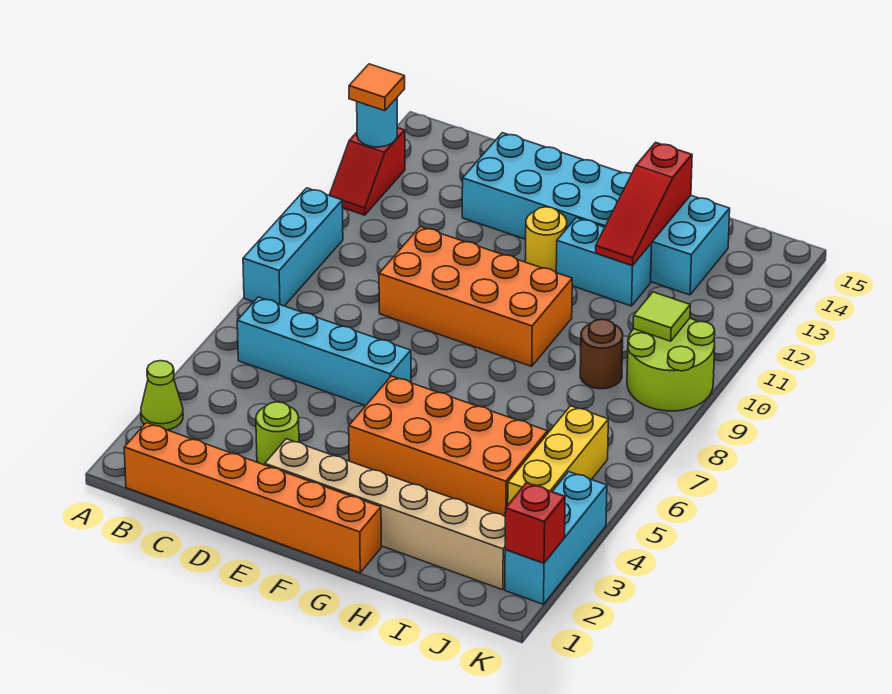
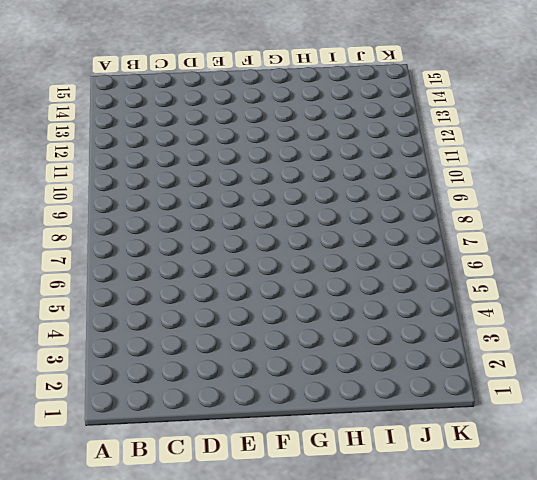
none -> lime 1x1 cone [141,361,183,430]
none -> cyan 1x3 brick [243,188,343,306]
none -> red 1x2 slope [329,128,405,215]

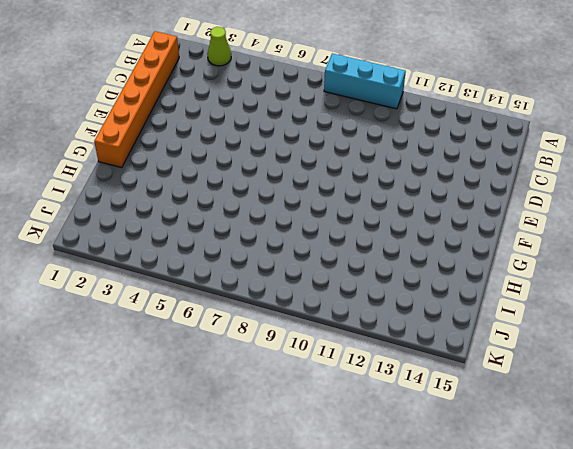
none -> red 1x2 slope [329,128,405,215]
none -> cyan 1x4 brick [237,297,411,406]
none -> lime 1x1 round brick [256,402,299,465]

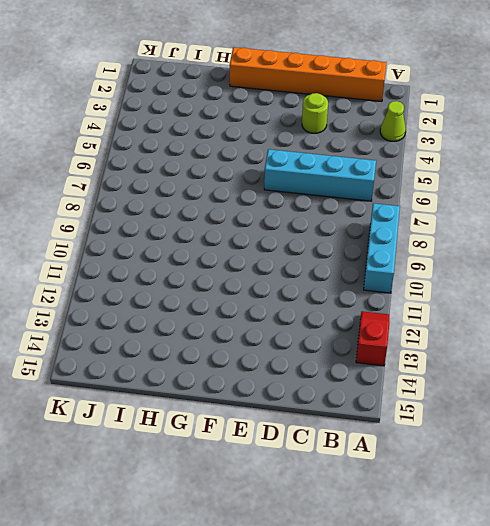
none -> orange 2x4 brick [379,227,572,366]
none -> cyan 2x6 brick [462,133,730,295]
none -> tan 1x6 brick [265,439,505,590]

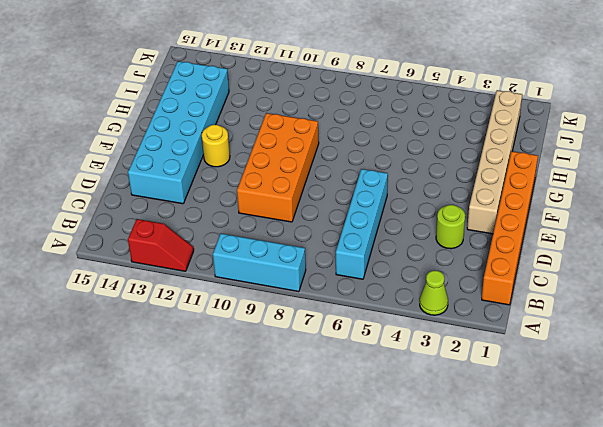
none -> orange 2x4 brick [349,376,548,516]
none -> cyan 1x2 brick [556,218,652,306]
none -> brown 1x1 round brick [580,319,623,389]

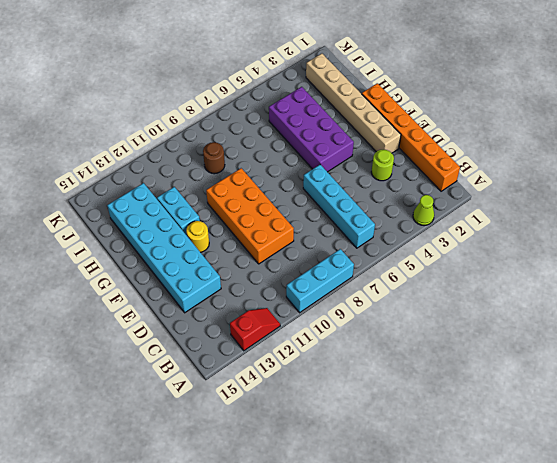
purple 2x4 brick [269,87,354,172] -> orange 2x4 brick [349,376,548,516]
none -> yellow 1x3 brick [508,406,608,504]
none -> lime 2x2 round brick [627,318,715,411]
none -> cyan 1x3 brick [505,472,607,604]

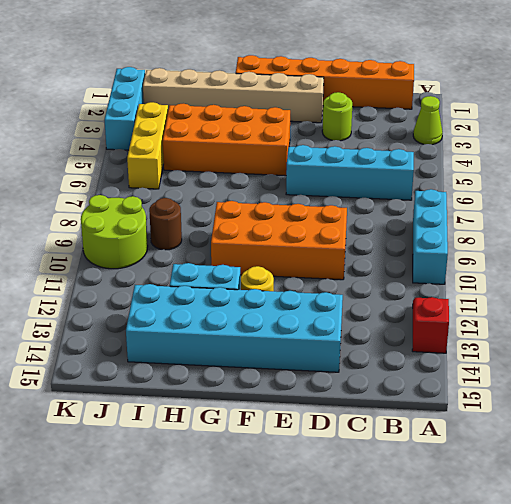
none -> cyan 1x1 round brick [357,98,397,147]
none -> red 1x3 slope [596,142,692,265]
none -> lime 1x1 tile [633,292,690,341]

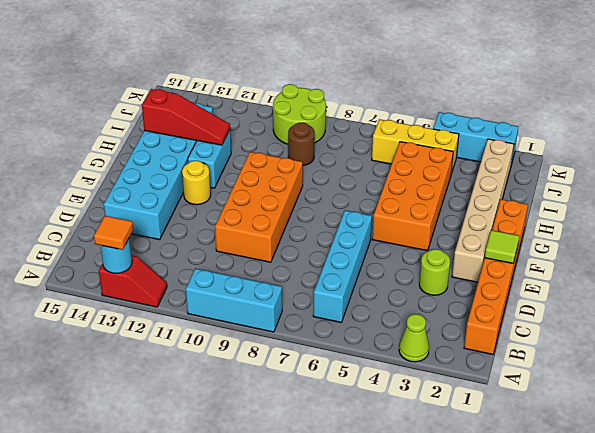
lime 1x1 tile [485,230,519,263] -> lime 1x1 tile moved to [633,292,690,341]
none -> red 1x1 brick [505,483,565,563]

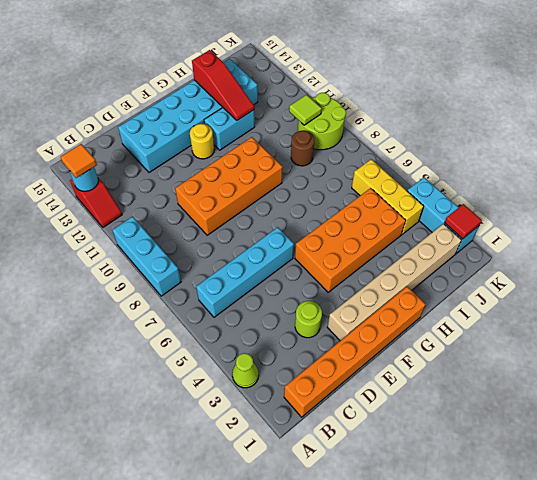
red 1x1 tile [444,204,482,239] -> red 1x1 brick [505,483,565,563]

